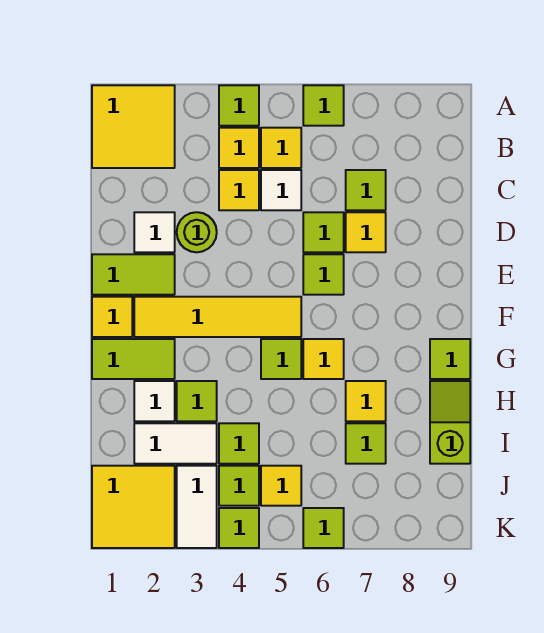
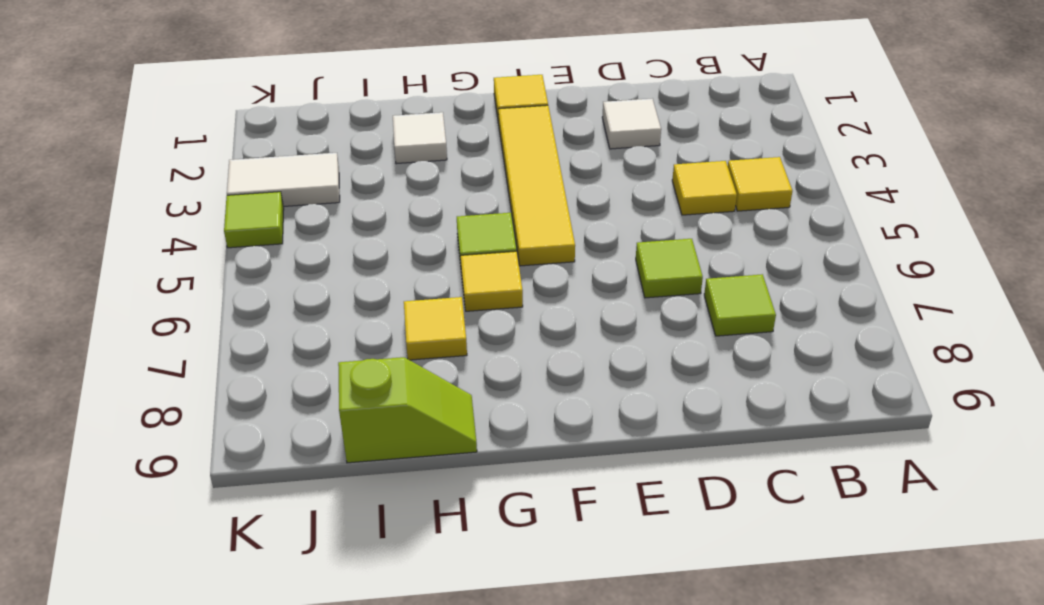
none -> yellow 2x2 tile [92,85,175,168]
none -> lime 1x1 tile [219,85,259,126]
none -> lime 1x1 tile [303,85,344,126]
none -> yellow 1x1 tile [261,128,301,168]

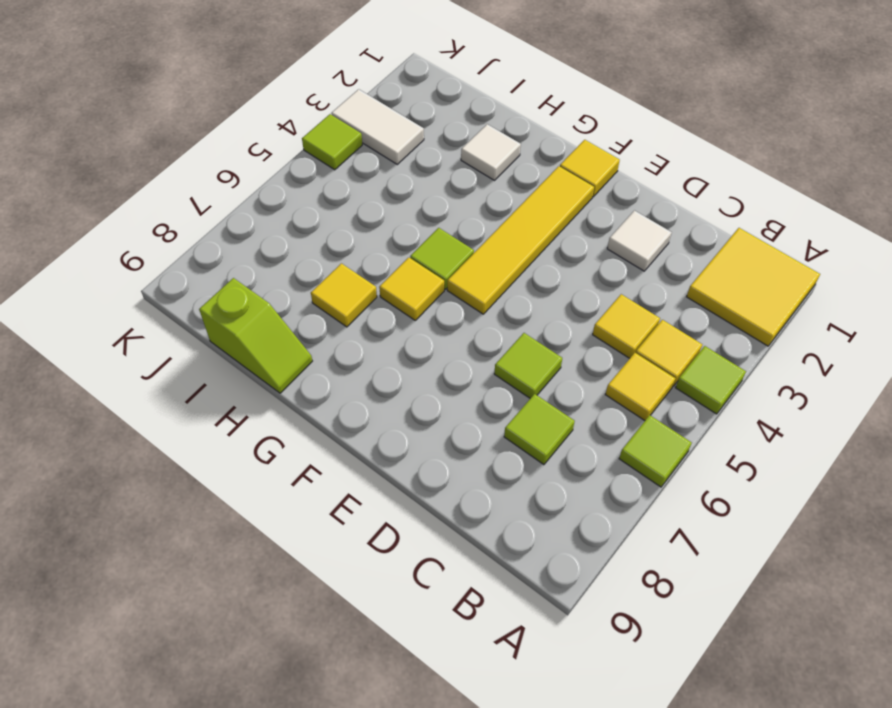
none -> white 1x1 tile [261,170,301,210]
none -> lime 1x1 round brick [177,212,217,252]
none -> yellow 1x1 tile [346,212,386,252]
none -> lime 1x2 tile [92,254,175,295]

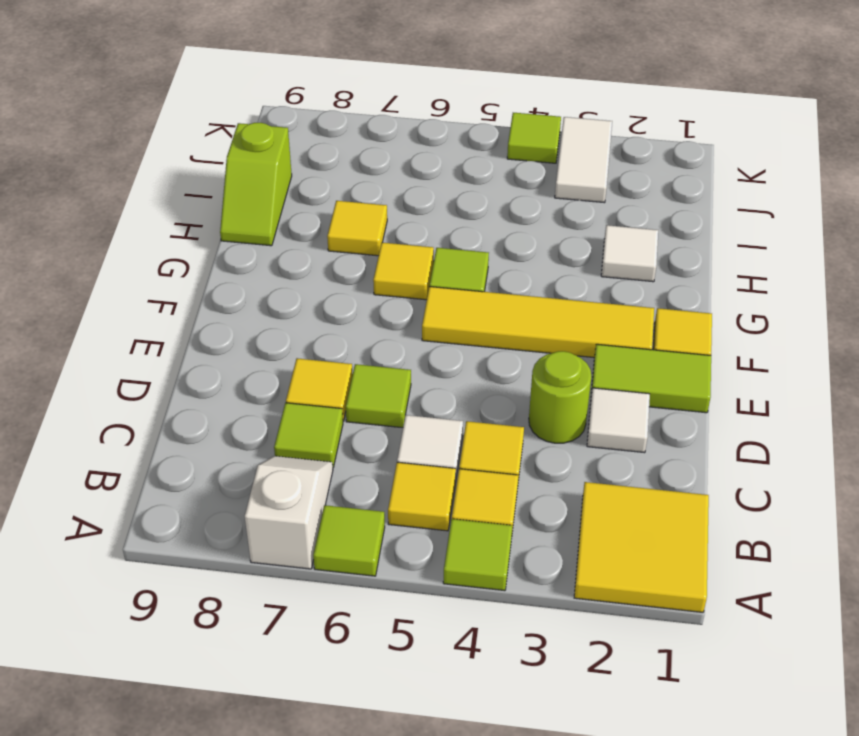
white 1x2 slope [245,456,333,569] -> none
none -> lime 1x1 tile [303,254,344,295]
none -> lime 1x2 tile [92,339,175,379]
none -> lime 1x1 tile [430,339,470,379]
none -> lime 1x1 tile [177,381,217,421]

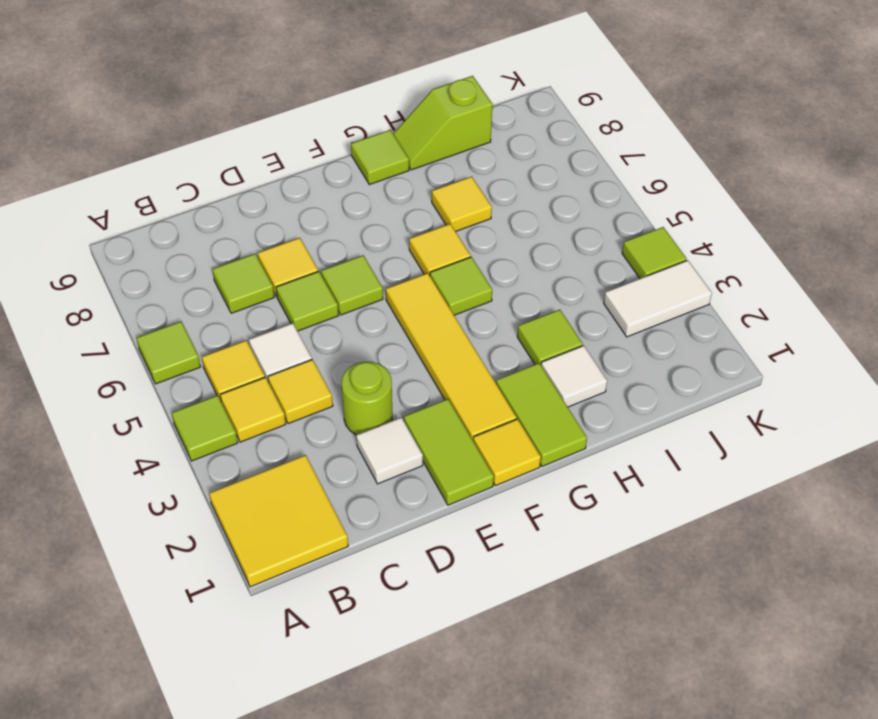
none -> white 1x2 tile [134,423,217,464]
none -> lime 1x1 tile [219,423,259,464]
none -> lime 1x1 tile [346,423,386,464]
none -> yellow 2x2 tile [92,466,175,548]

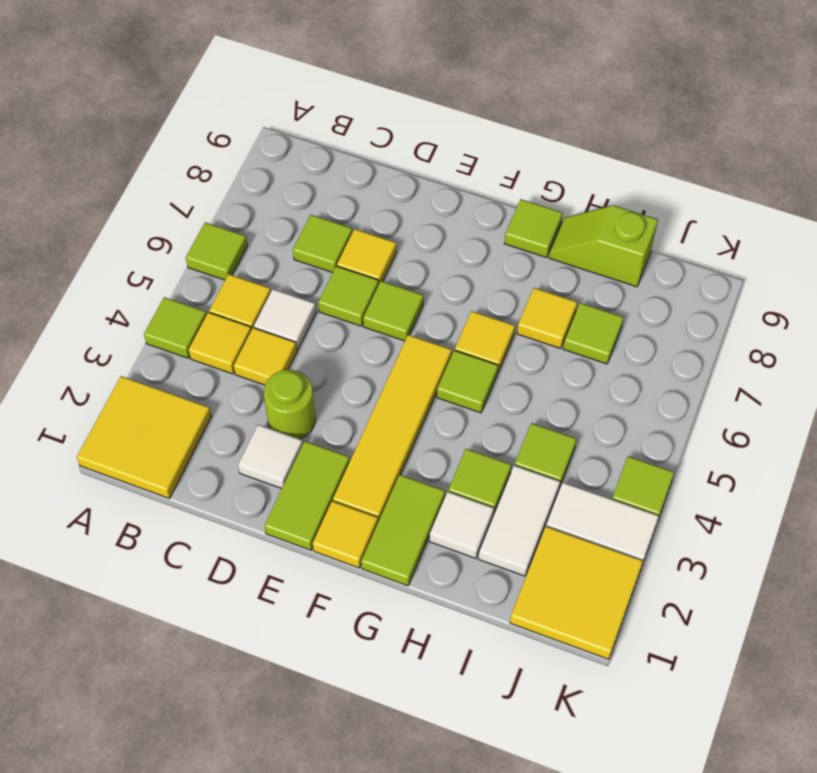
none -> lime 1x1 tile [219,466,259,506]
none -> yellow 1x1 tile [261,466,301,506]
none -> lime 1x1 tile [303,508,344,548]

